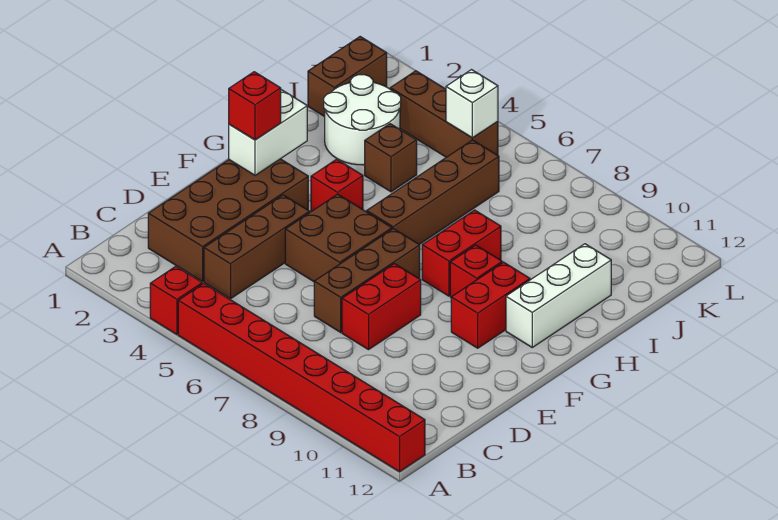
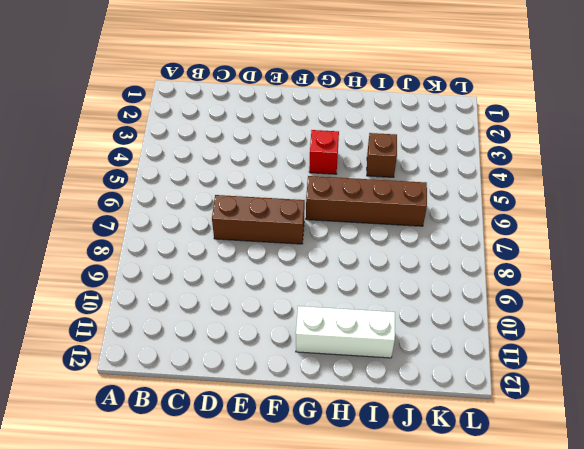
none -> red 1x1 brick [150,266,202,334]
none -> red 1x8 brick [178,284,425,472]
none -> brown 2x4 brick [148,159,308,282]

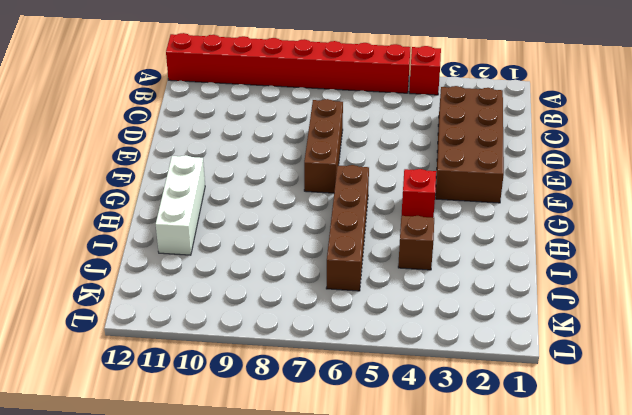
none -> brown 1x3 brick [204,195,310,299]
none -> red 1x2 brick [342,264,421,350]
none -> brown 2x2 brick [285,194,392,282]

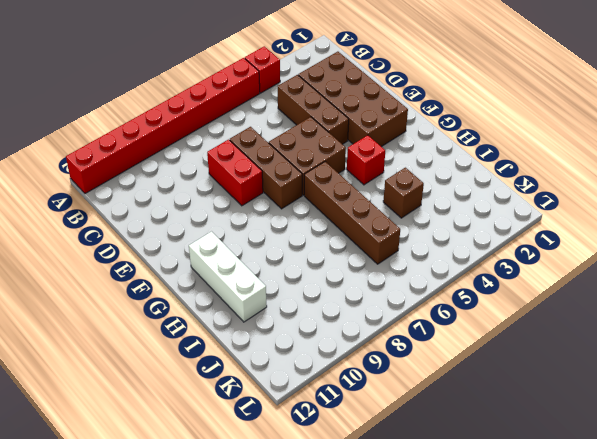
none -> red 1x2 brick [451,262,530,348]
none -> red 1x2 brick [422,210,501,296]
none -> red 1x1 brick [450,245,502,297]

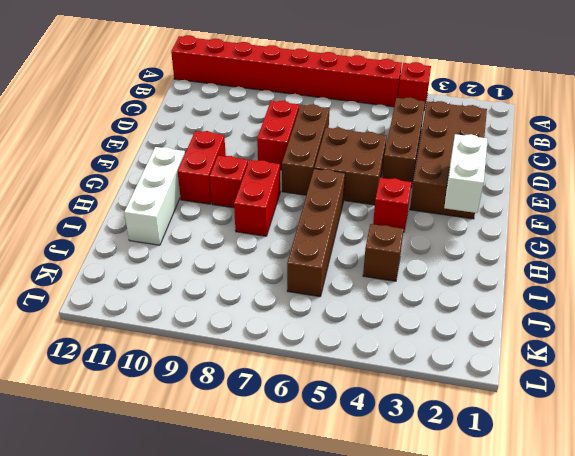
none -> white 2x2 round brick [324,75,401,165]
none -> brown 1x2 brick [308,37,387,117]
none -> brown 1x3 brick [390,71,498,157]

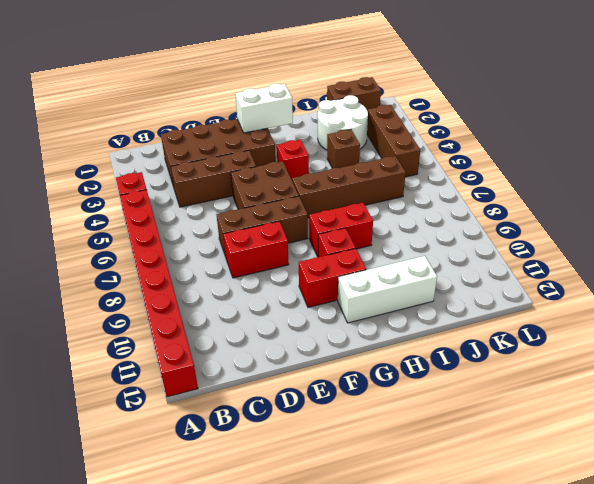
none -> white 1x1 brick [446,70,498,138]
none -> red 1x1 brick [229,72,281,140]

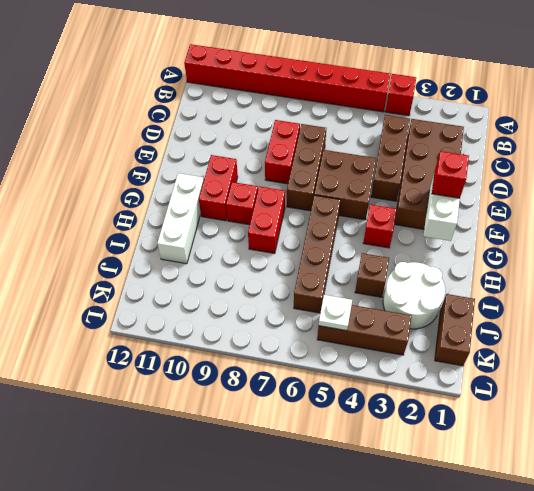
white 1x1 plate [319,295,352,331] -> white 1x1 brick [446,70,498,138]

